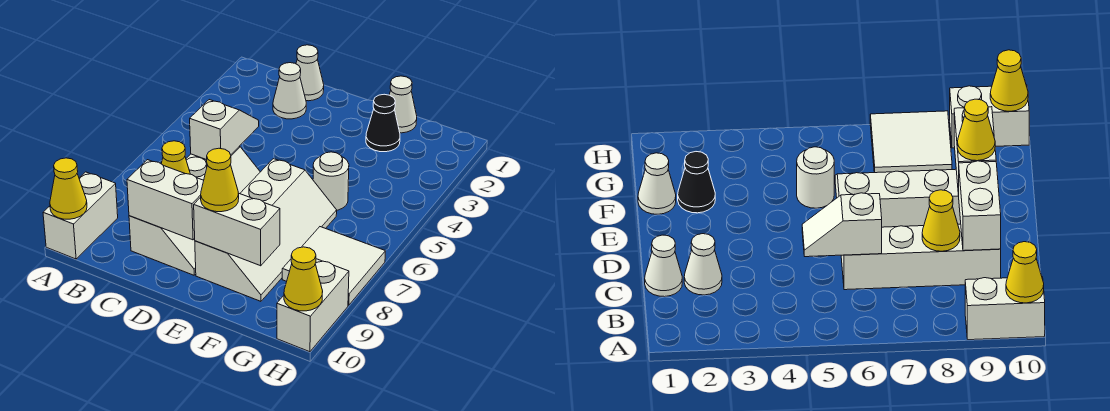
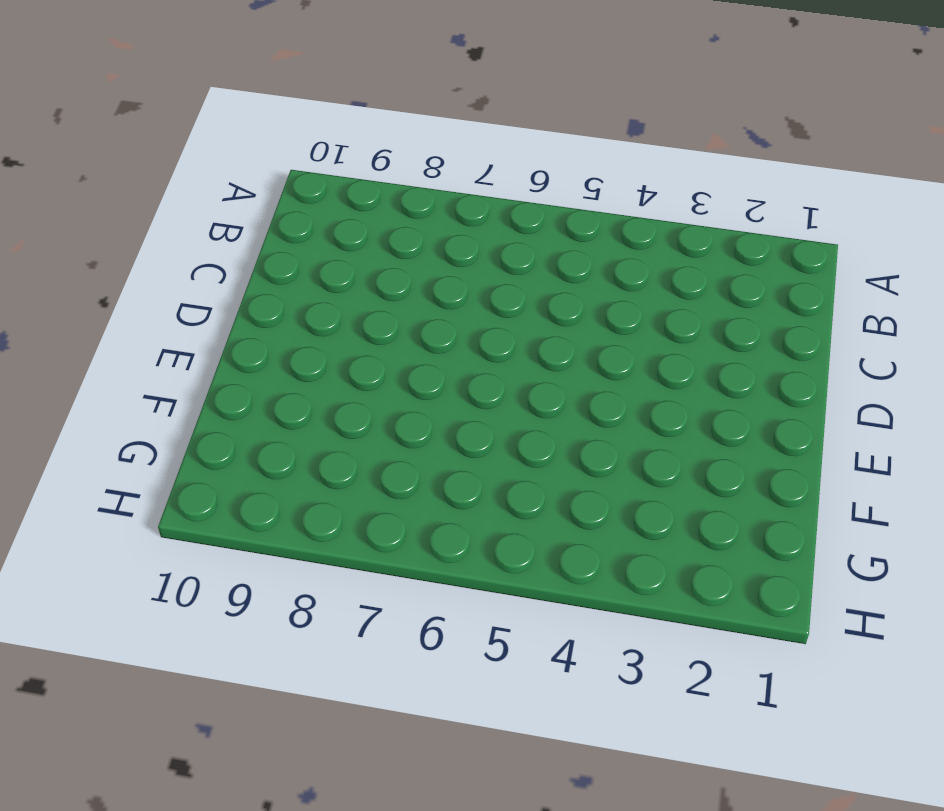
none -> white 1x2 brick [43,172,118,259]
none -> white 1x1 cone [296,45,324,101]
none -> white 1x1 cone [273,63,306,119]

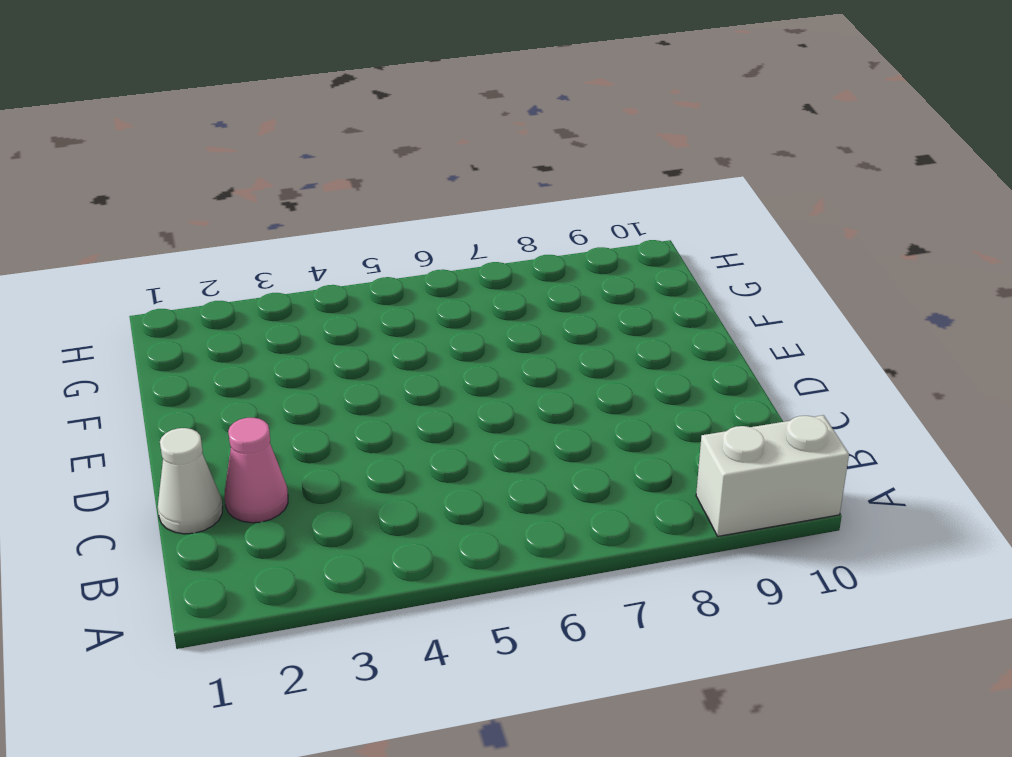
pink 1x1 cone [224,418,288,523] -> white 1x1 cone [273,63,306,119]
none -> white 2x4 slope [129,146,260,275]
none -> white 2x4 slope [195,159,337,301]
none -> white 1x1 cone [389,76,417,133]

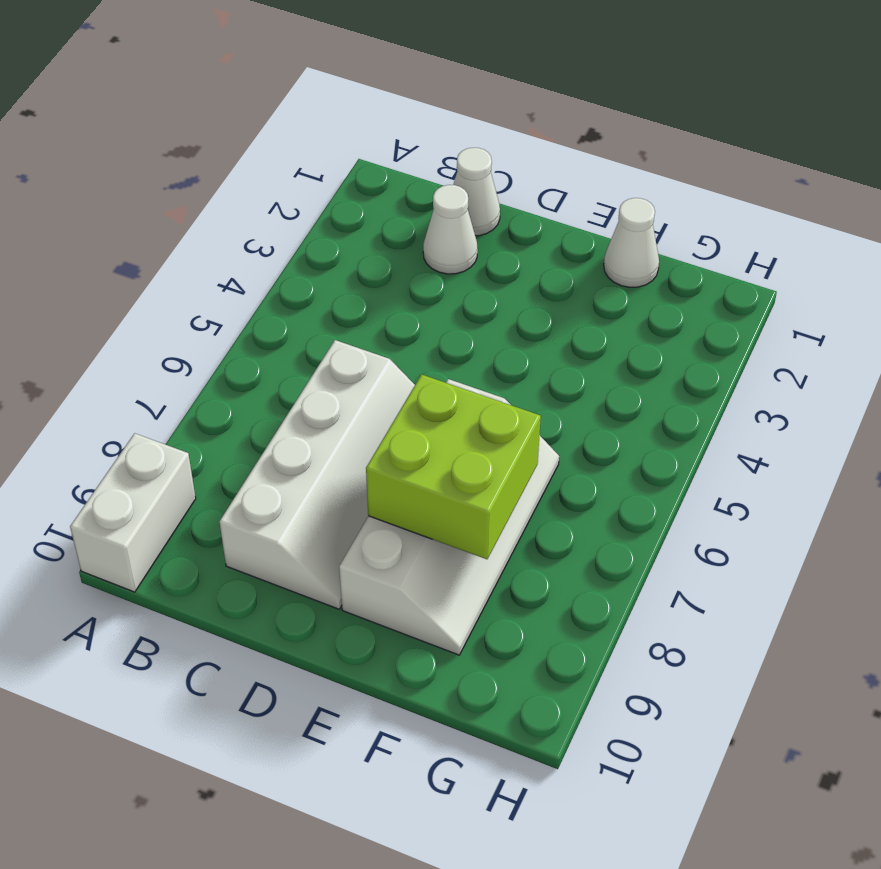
lime 2x2 brick [366,374,541,559] -> none
none -> black 1x1 cone [366,94,400,152]
none -> white 1x1 round brick [313,152,349,210]
none -> white 2x2 tile [282,227,385,305]

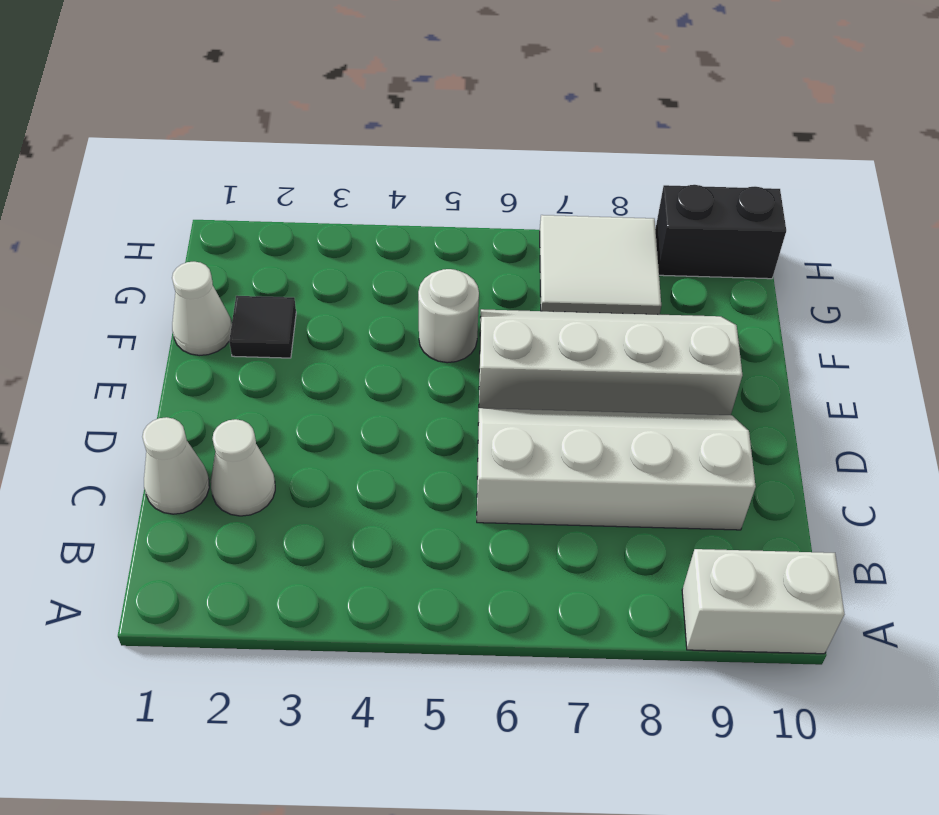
black 1x1 tile [229,296,296,358] -> black 1x1 cone [366,94,400,152]
black 1x2 brick [655,185,786,279] -> white 1x2 brick [277,259,349,352]
none -> yellow 1x1 cone [50,158,87,219]
none -> white 1x2 slope [190,100,259,160]
none -> yellow 1x1 cone [161,141,190,174]

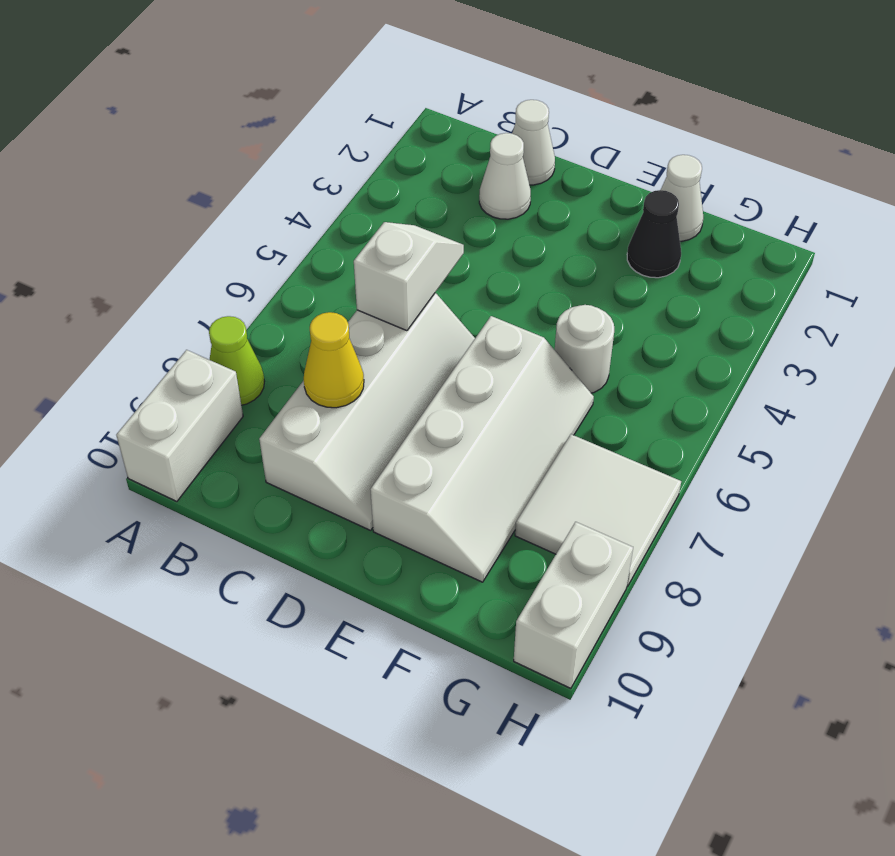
lime 1x1 cone [209,316,265,405] -> none
none -> yellow 1x1 cone [50,158,87,219]
none -> white 1x2 brick [127,160,204,240]
none -> white 1x2 brick [194,194,280,266]

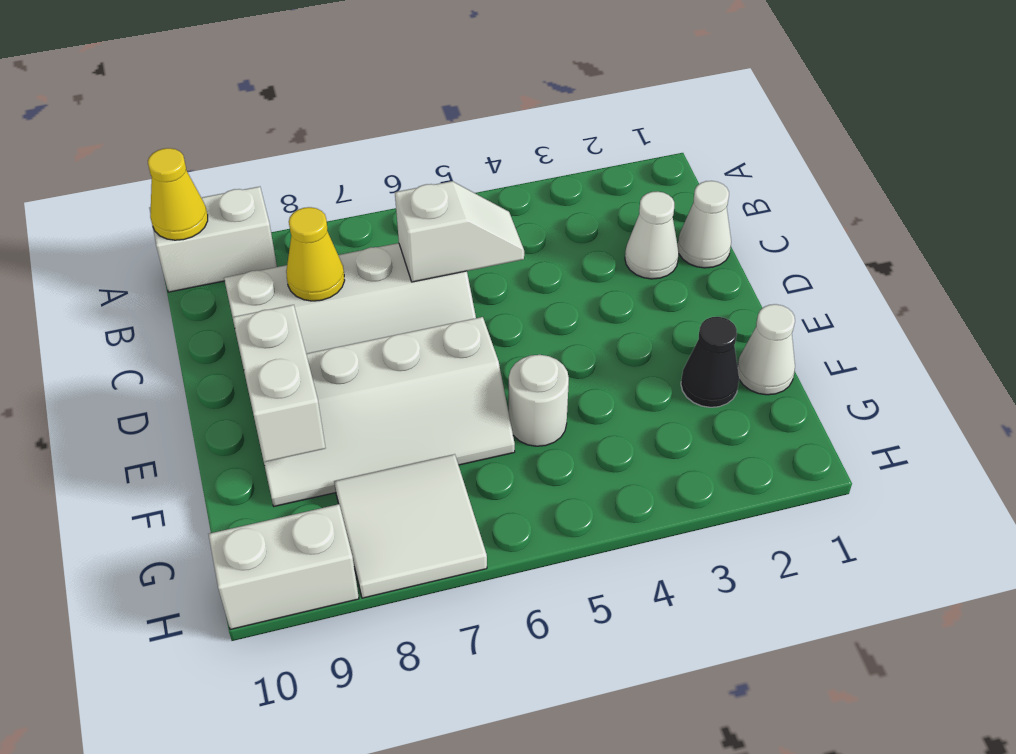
none -> white 1x2 brick [127,160,204,240]
none -> yellow 1x1 cone [284,247,323,311]
none -> yellow 1x1 cone [201,148,239,212]

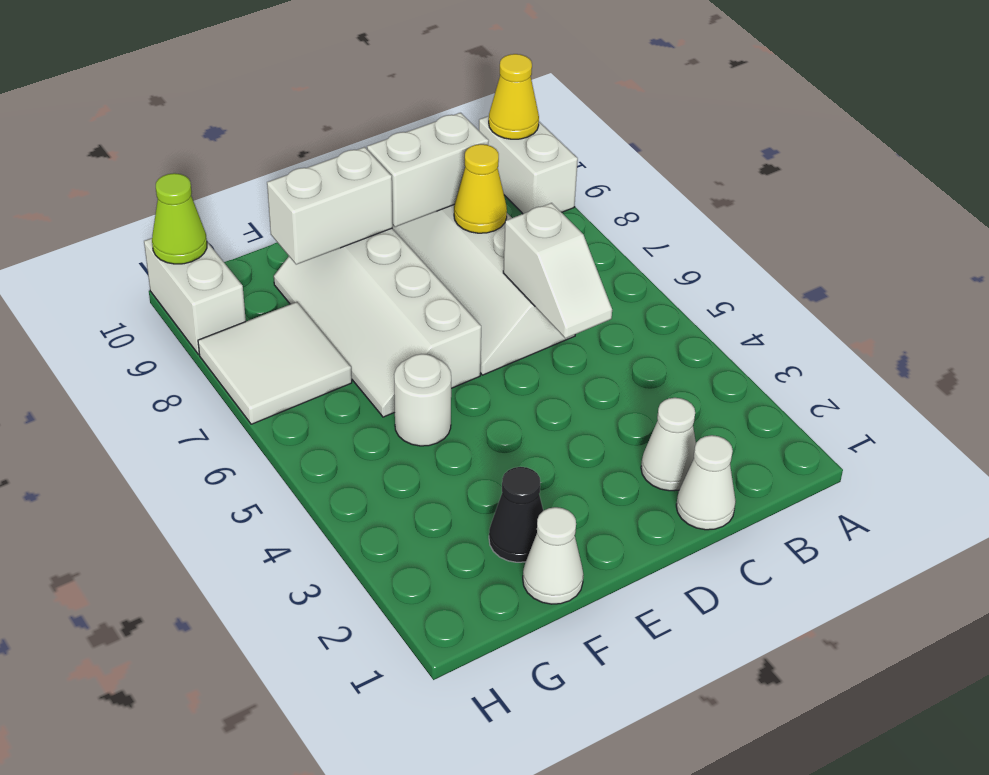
lime 1x1 cone [152,173,207,264] -> yellow 1x1 cone [284,247,323,311]
none -> yellow 1x1 cone [201,148,239,212]

